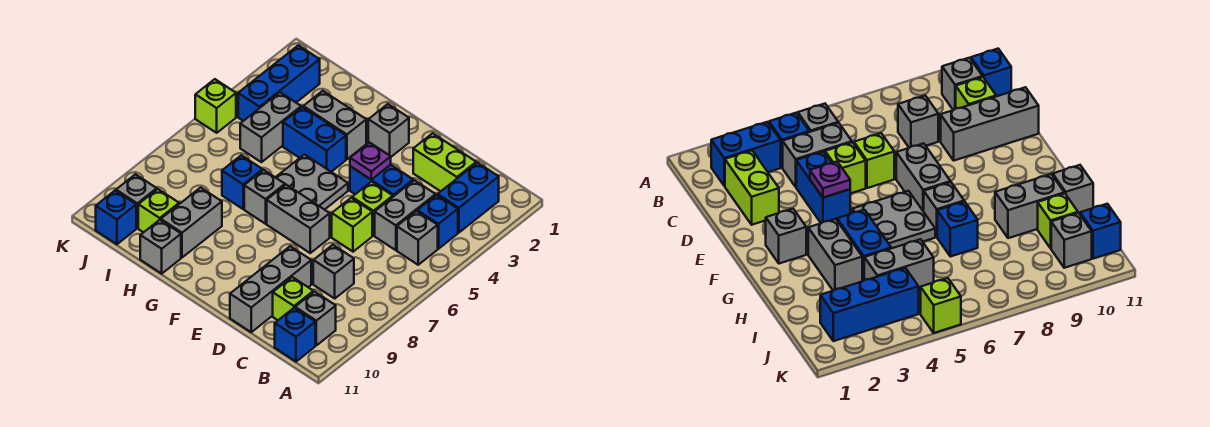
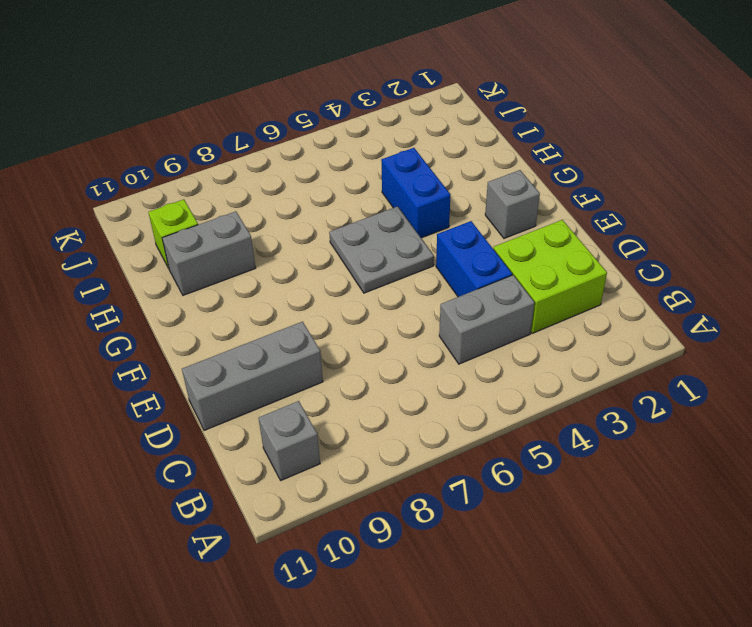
lime 2x2 brick [493,220,607,333] -> lime 1x2 brick [413,133,476,191]
none -> blue 1x2 brick [438,163,499,233]
none -> blue 1x1 brick [417,195,458,249]
none -> grey 1x1 brick [397,211,438,265]

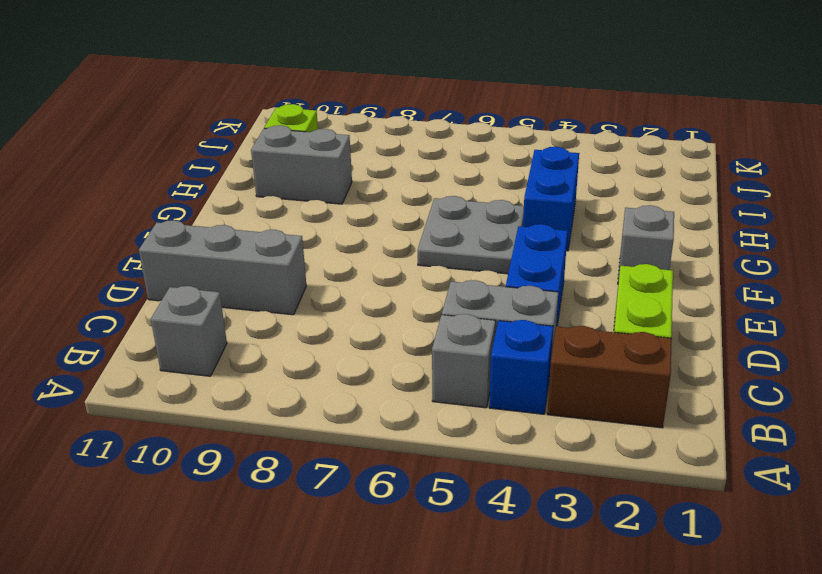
brown 1x2 brick [547,326,672,428] -> blue 1x2 brick [438,163,499,233]
none -> blue 1x1 brick [275,308,315,362]
none -> grey 1x1 brick [313,245,354,298]
none -> lime 1x1 brick [273,277,313,320]

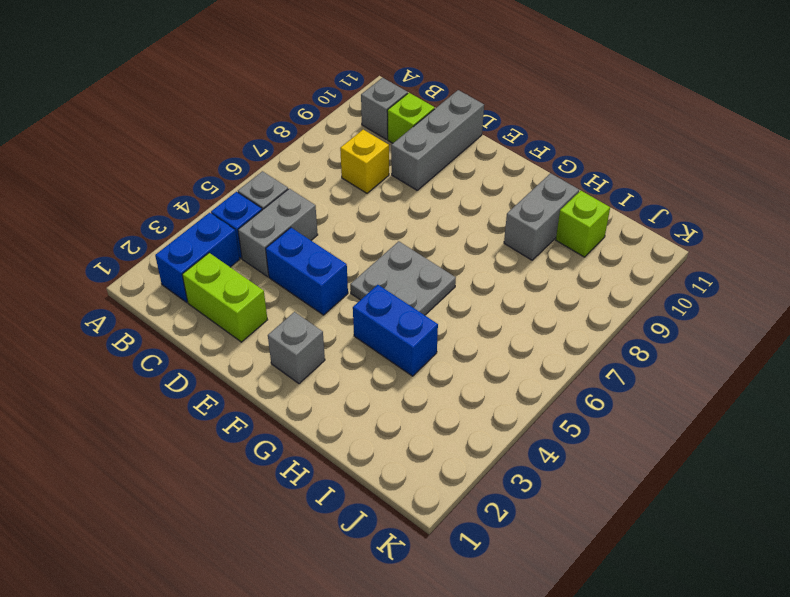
yellow 1x1 brick [340,130,389,193] -> grey 1x1 brick [313,245,354,298]
none -> blue 1x1 brick [275,308,315,362]
none -> lime 1x1 brick [352,182,393,235]
none -> lime 1x1 brick [332,198,372,252]

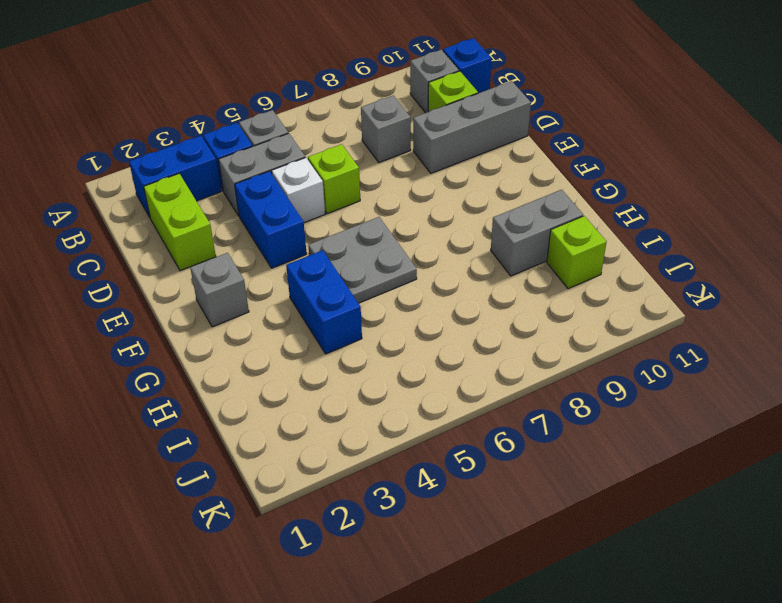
white 1x1 brick [272,158,325,223] -> lime 1x1 brick [352,182,393,235]
none -> grey 1x2 brick [267,185,330,253]
none -> grey 1x2 brick [303,91,366,159]
none -> grey 1x1 brick [244,170,285,224]

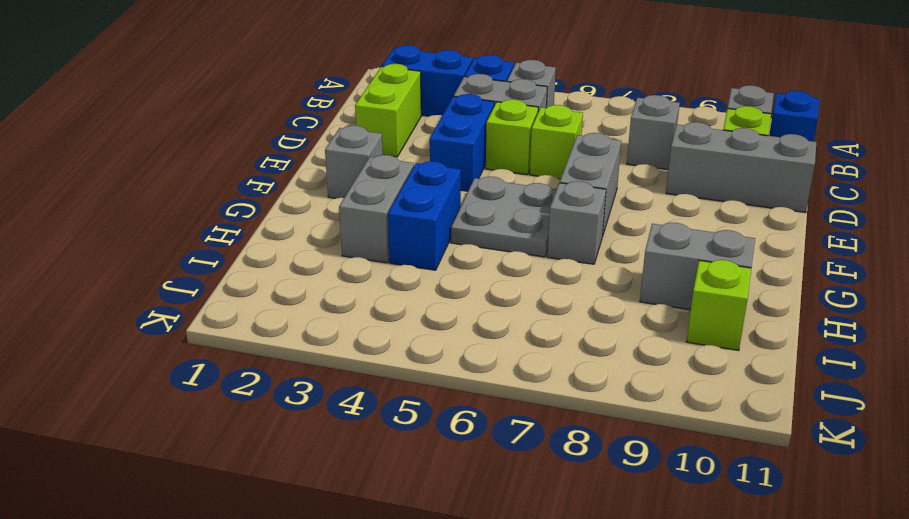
none -> blue 1x1 brick [222,155,263,209]
none -> grey 1x1 brick [140,220,181,274]
none -> grey 1x2 brick [240,92,301,162]

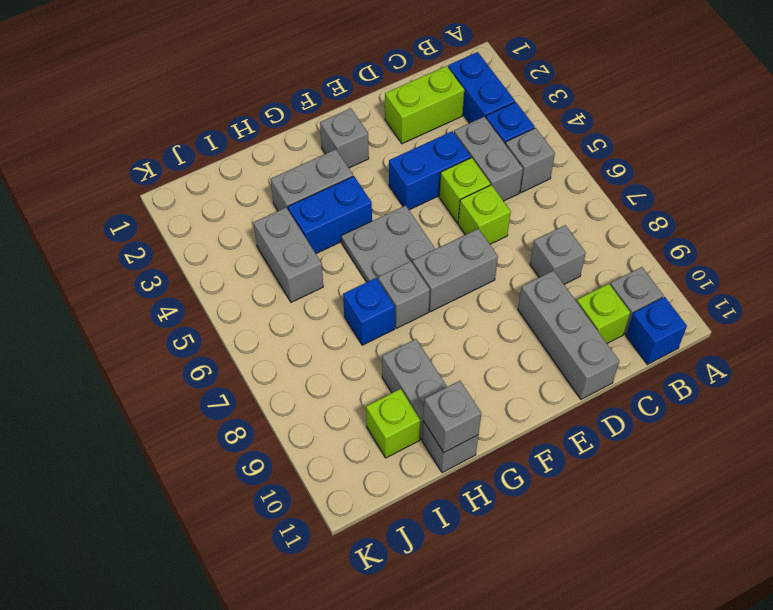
grey 1x1 brick [423,381,481,452] -> grey 1x1 brick moved to [116,174,157,228]
none -> blue 1x3 brick [238,45,320,121]
none -> blue 1x1 brick [96,191,136,244]
none -> lime 1x1 brick [195,79,236,133]

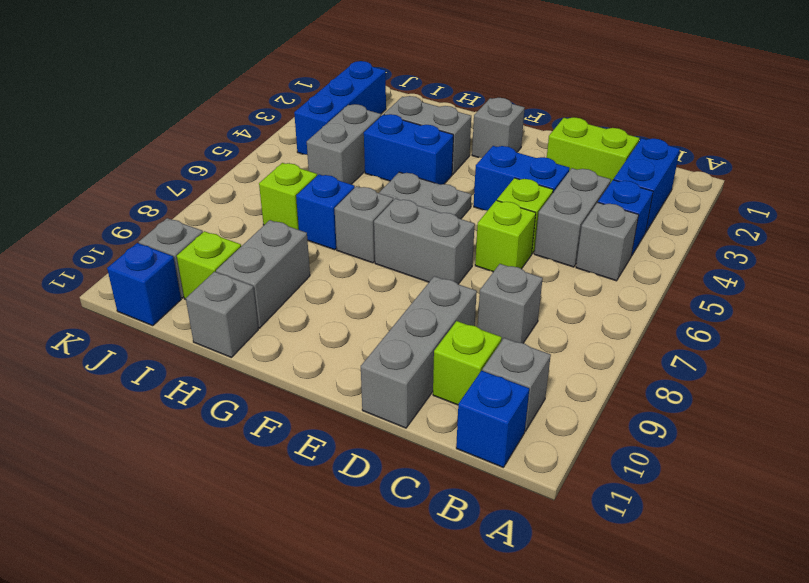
lime 1x1 brick [259,163,317,230] -> lime 1x1 brick moved to [195,79,236,133]
none -> purple 1x1 plate [350,143,391,179]

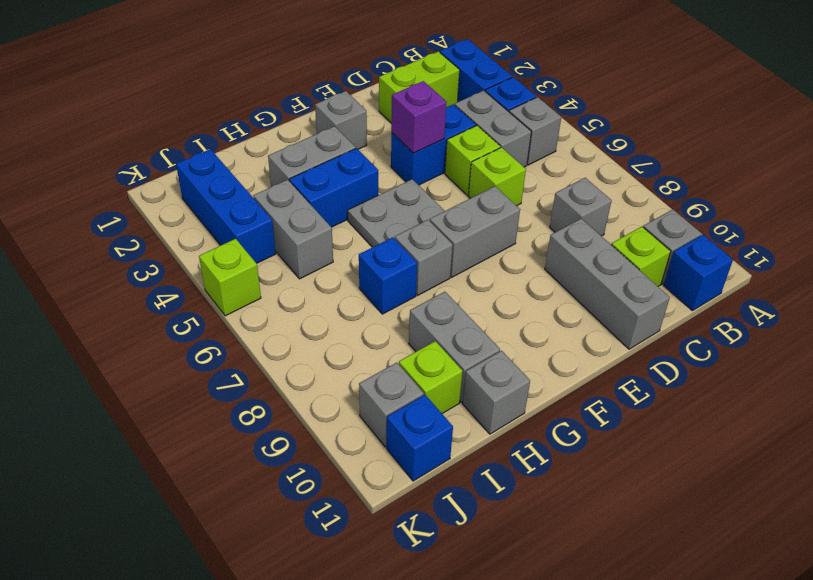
purple 1x1 brick [391,81,447,153] -> purple 1x1 plate [350,143,391,179]

